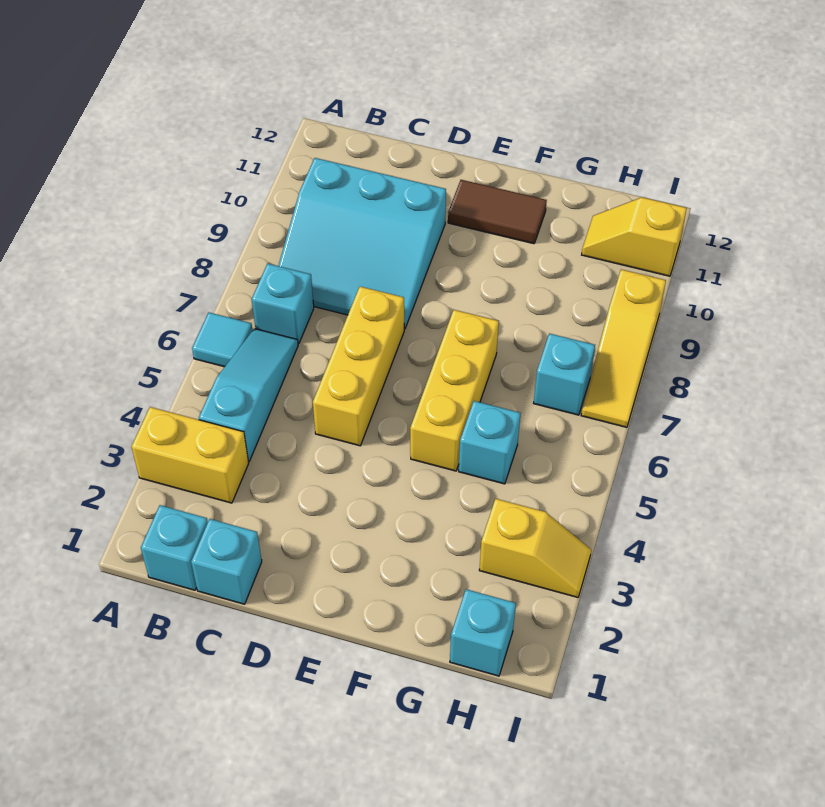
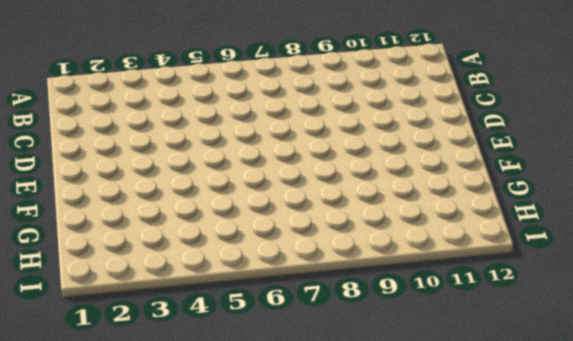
none -> yellow 1x2 brick [131,407,249,503]
none -> cyan 1x1 tile [192,312,253,367]
none -> cyan 1x1 brick [141,505,208,590]

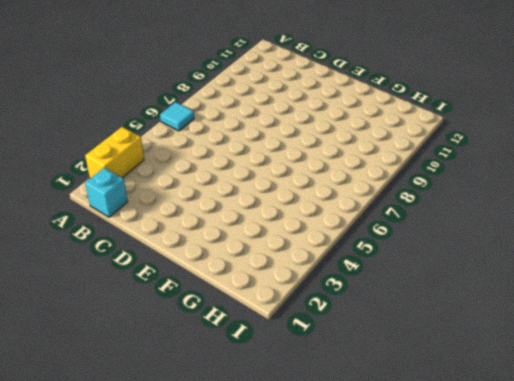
yellow 1x2 brick [85,127,144,178] -> yellow 1x2 brick turned to [131,407,249,503]
none -> cyan 1x3 slope [199,329,298,461]
none -> cyan 1x1 brick [252,264,314,344]
none -> cyan 3x3 slope [278,158,446,329]

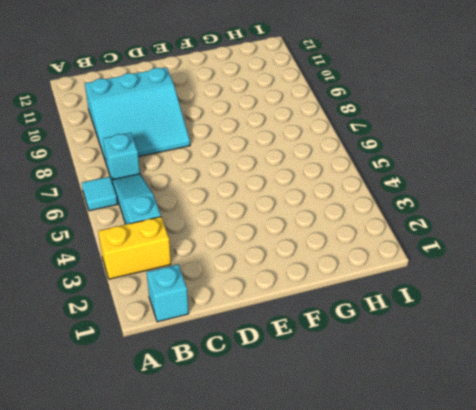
none -> cyan 1x1 brick [191,519,262,604]
none -> yellow 1x3 brick [313,287,404,446]
none -> brown 1x2 tile [448,180,547,244]

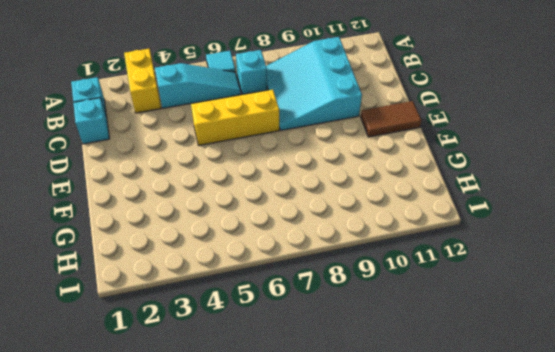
brown 1x2 tile [361,101,422,137] -> brown 1x2 tile turned to [448,180,547,244]
none -> yellow 1x3 brick [410,310,499,471]
none -> cyan 1x1 brick [459,401,521,484]
none -> cyan 1x1 brick [450,589,516,676]

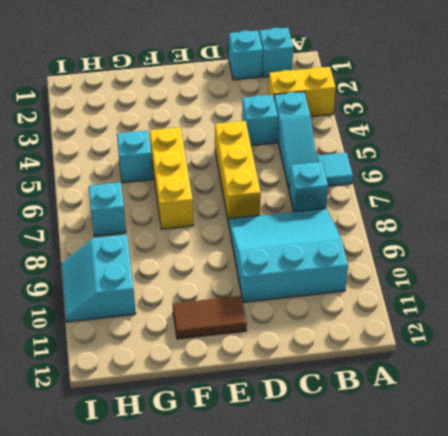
cyan 1x1 brick [242,95,278,146] -> cyan 1x1 brick moved to [450,589,516,676]
cyan 2x2 slope [61,235,136,322] -> yellow 1x3 slope [581,269,666,427]
none -> yellow 1x2 slope [479,499,591,597]
none -> yellow 1x2 slope [582,197,687,276]

